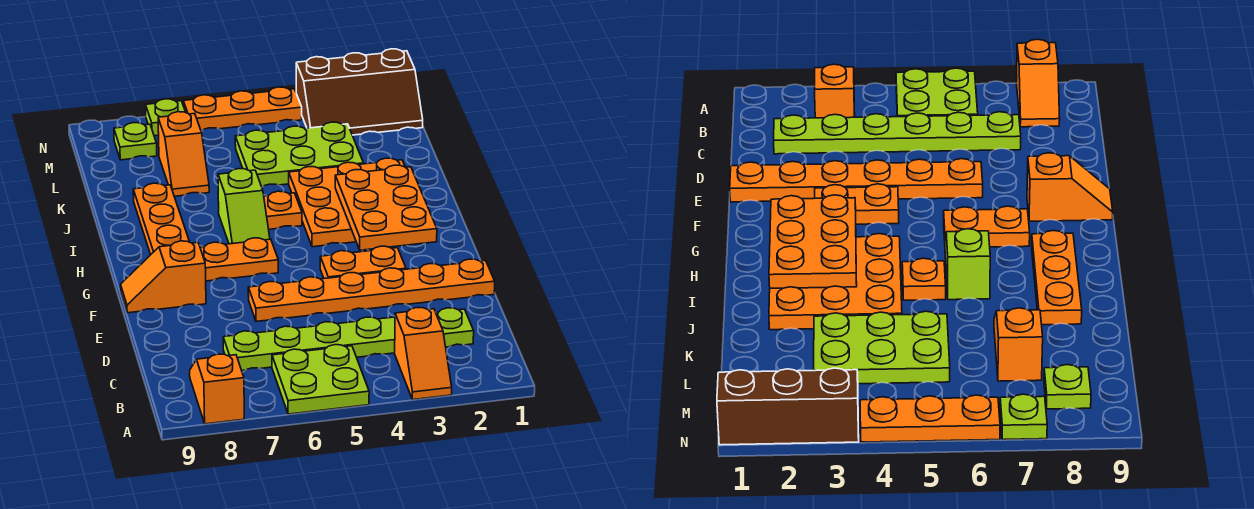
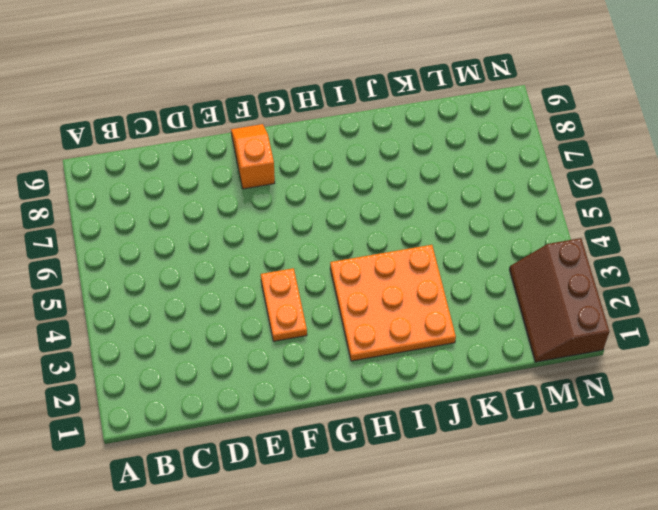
none -> orange 1x2 slope [395,308,452,400]
none -> lime 2x2 plate [272,345,369,414]
none -> orange 1x2 slope [190,354,244,424]

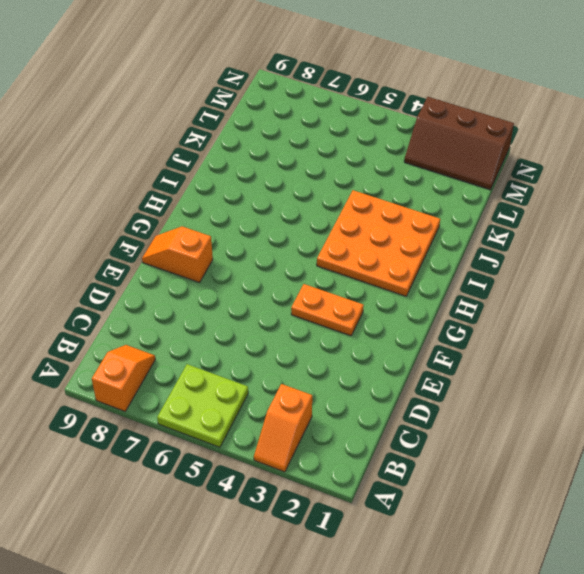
none -> lime 1x6 plate [223,308,474,371]
none -> orange 1x6 plate [248,259,495,321]
none -> orange 1x2 plate [200,238,278,281]

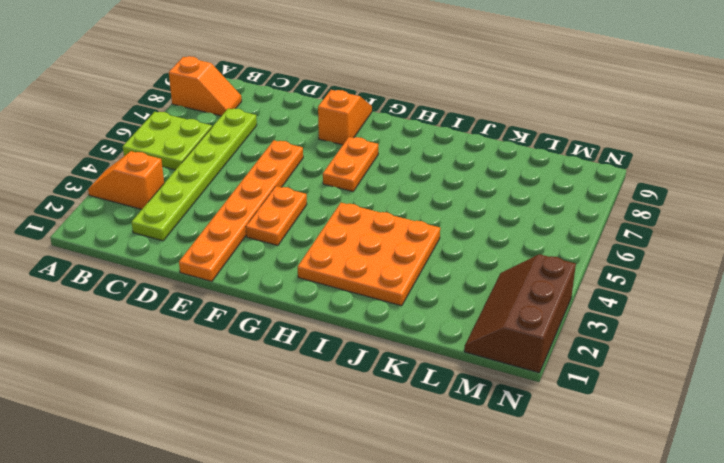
none -> lime 1x2 slope [218,169,270,244]
none -> orange 1x3 plate [133,183,189,255]
none -> orange 1x1 plate [264,191,302,229]

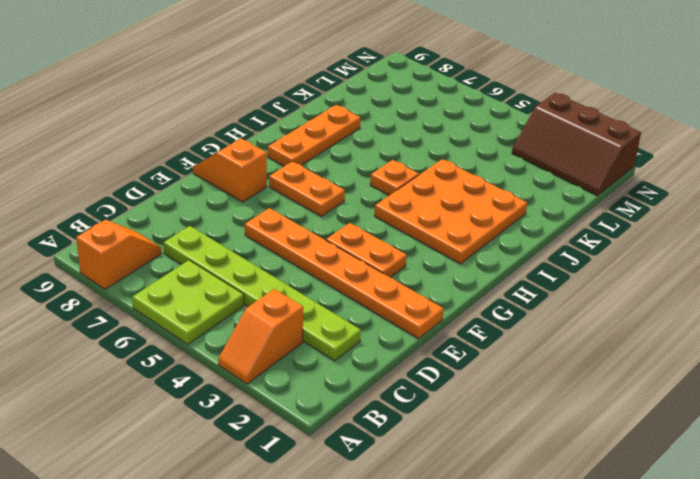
none -> lime 1x2 slope [218,169,270,244]
none -> lime 2x3 plate [235,122,364,187]
none -> orange 1x2 slope [158,112,209,196]

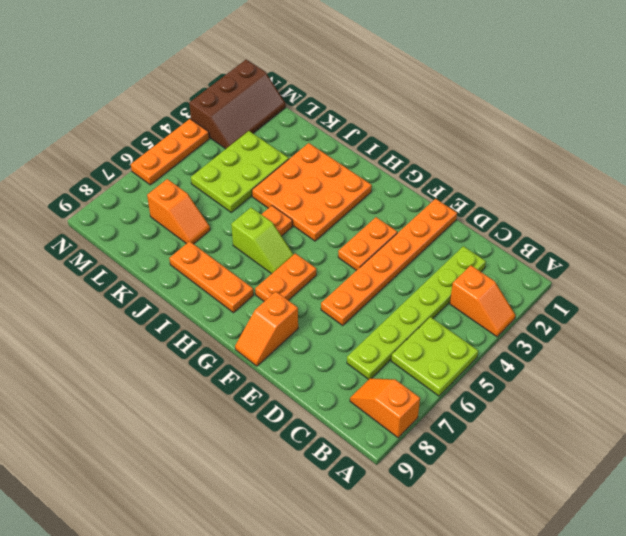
none -> lime 1x1 plate [114,123,157,160]
none -> lime 1x1 plate [146,99,185,136]
none -> orange 2x3 plate [335,165,437,250]

